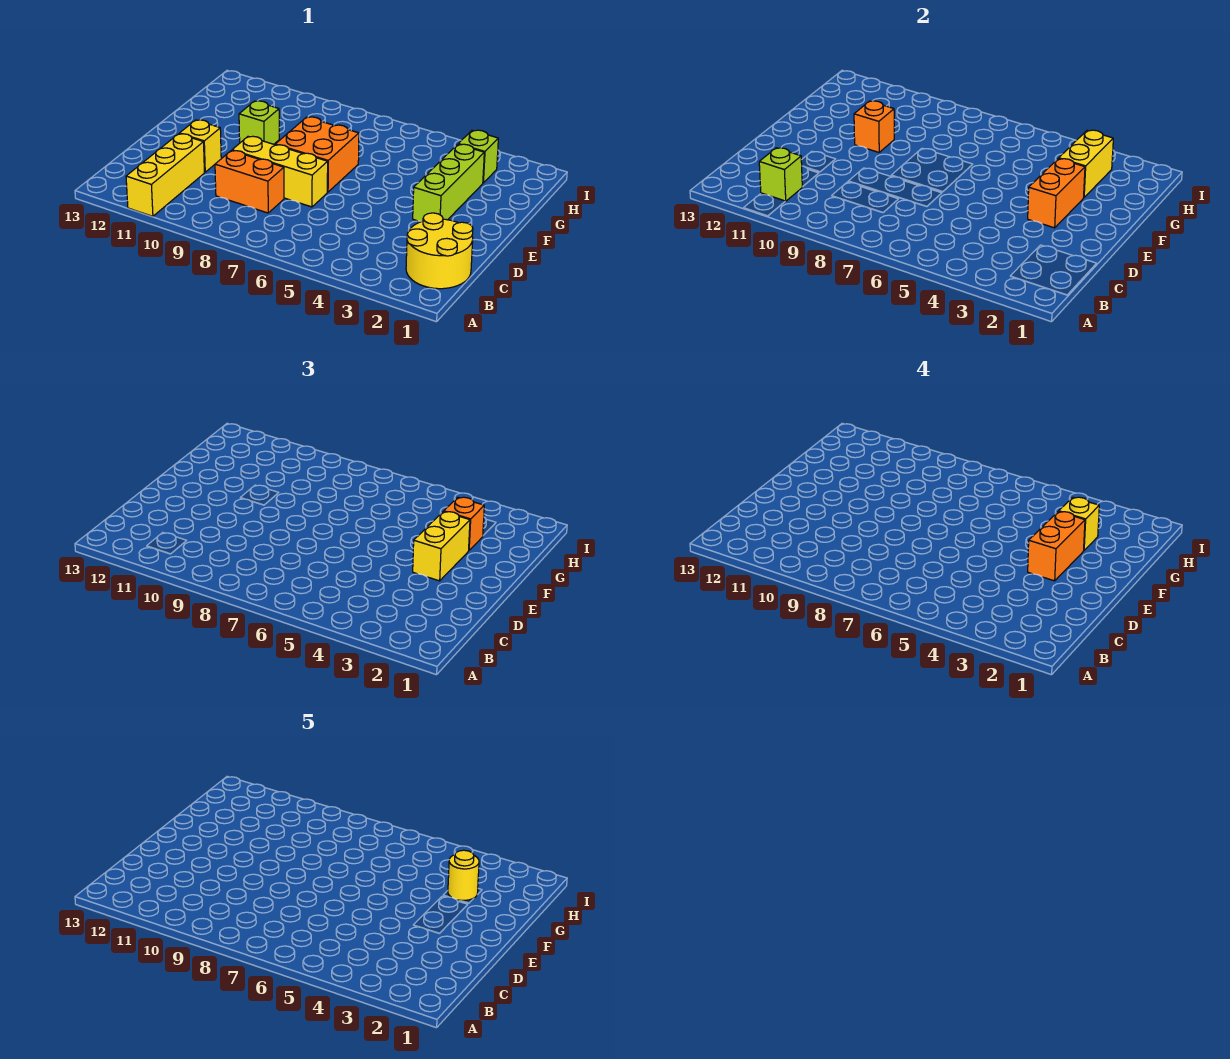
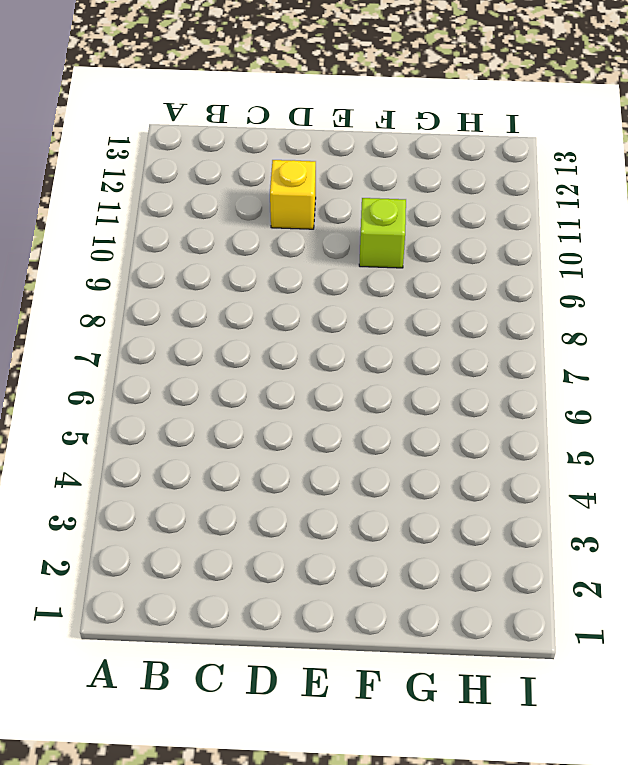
none -> yellow 1x3 brick [126,134,204,216]
none -> yellow 2x2 round brick [406,213,473,289]
none -> orange 1x2 brick [215,151,284,213]

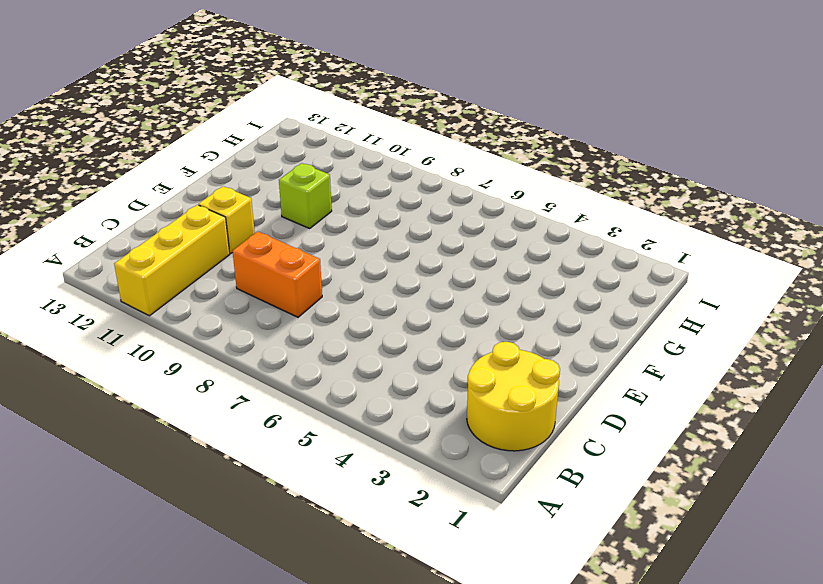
none -> yellow 1x3 brick [232,136,328,207]
none -> lime 1x3 brick [413,144,484,222]
none -> orange 2x2 brick [275,117,359,192]

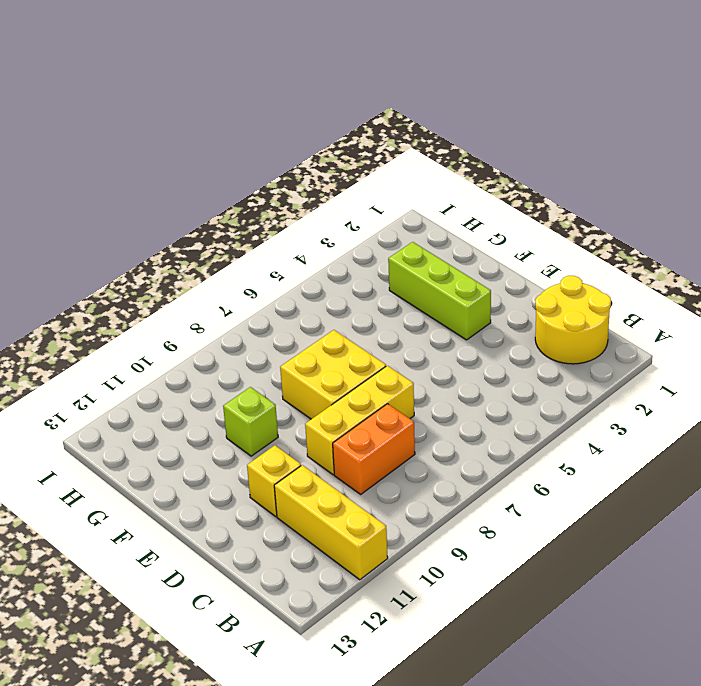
yellow 2x2 brick [280,330,386,419] -> orange 2x2 brick [275,117,359,192]
none -> lime 1x1 brick [459,130,498,183]
none -> lime 1x1 brick [759,148,802,201]
none -> orange 1x2 brick [1028,159,1085,228]

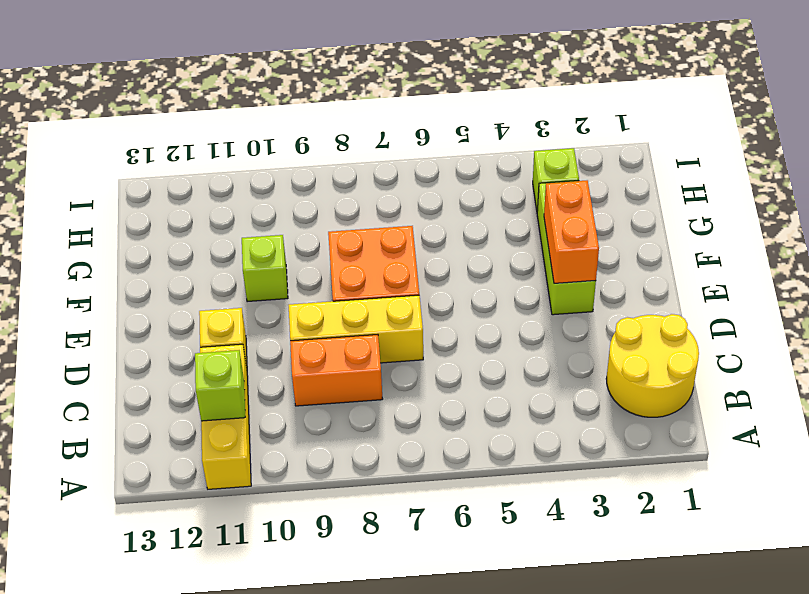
none -> orange 1x1 brick [854,101,894,152]
none -> yellow 1x2 brick [1059,130,1113,197]
none -> yellow 1x2 brick [413,512,470,581]

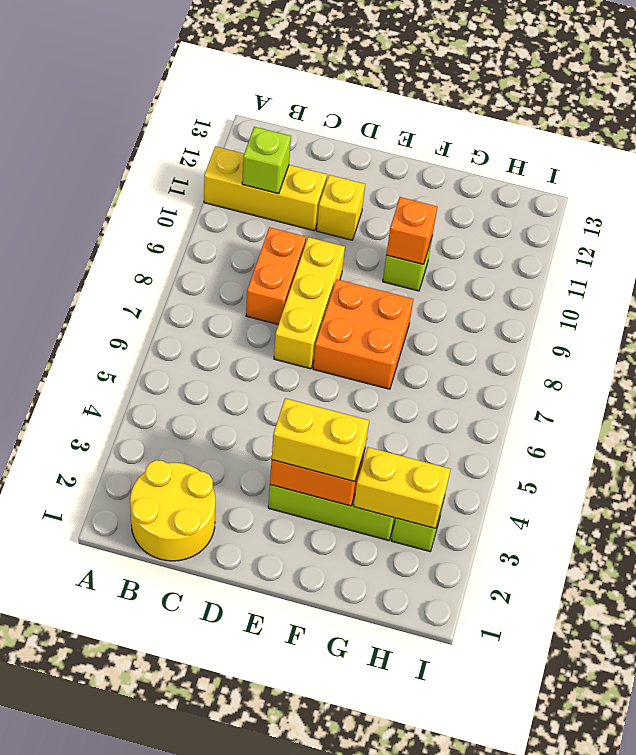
none -> orange 1x1 brick [444,497,484,550]
none -> orange 1x2 brick [1028,512,1085,581]
none -> yellow 1x1 brick [1059,497,1099,550]

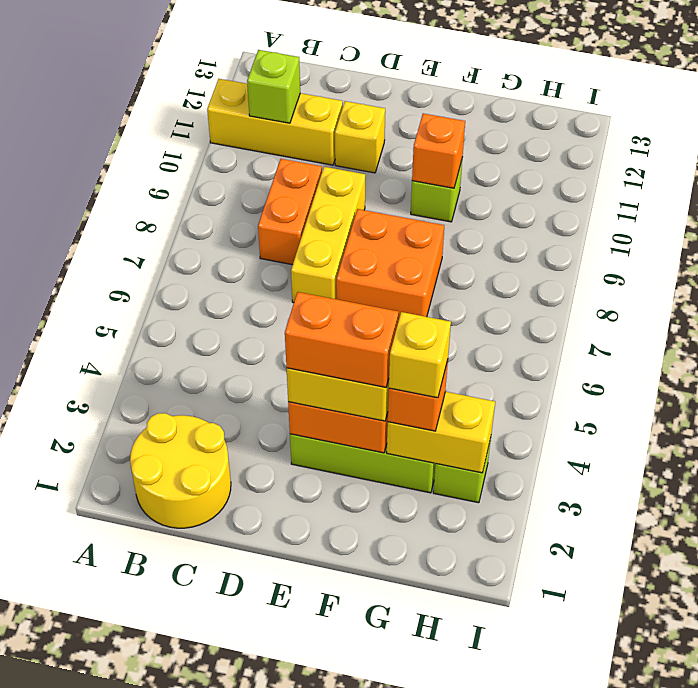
none -> yellow 1x1 round brick [448,850,479,901]

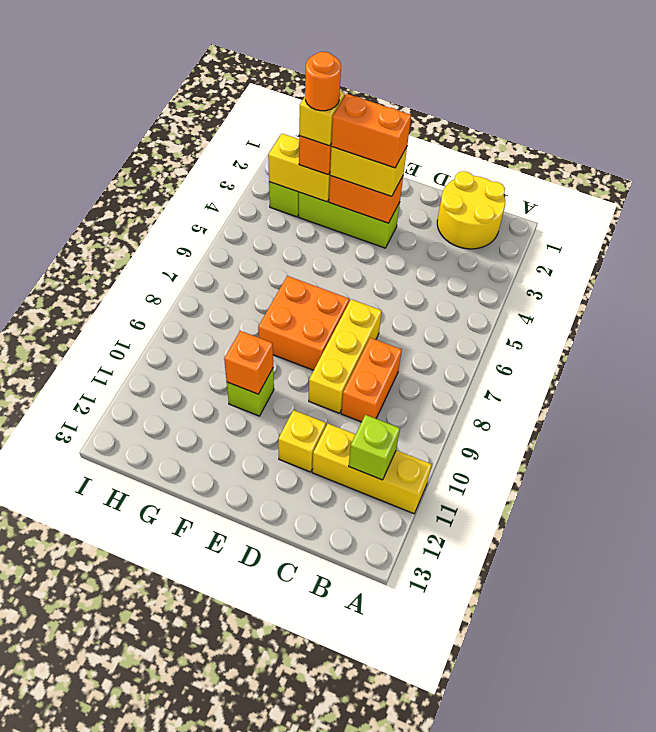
orange 1x1 round brick [305,52,341,111] -> yellow 1x1 round brick [448,850,479,901]

